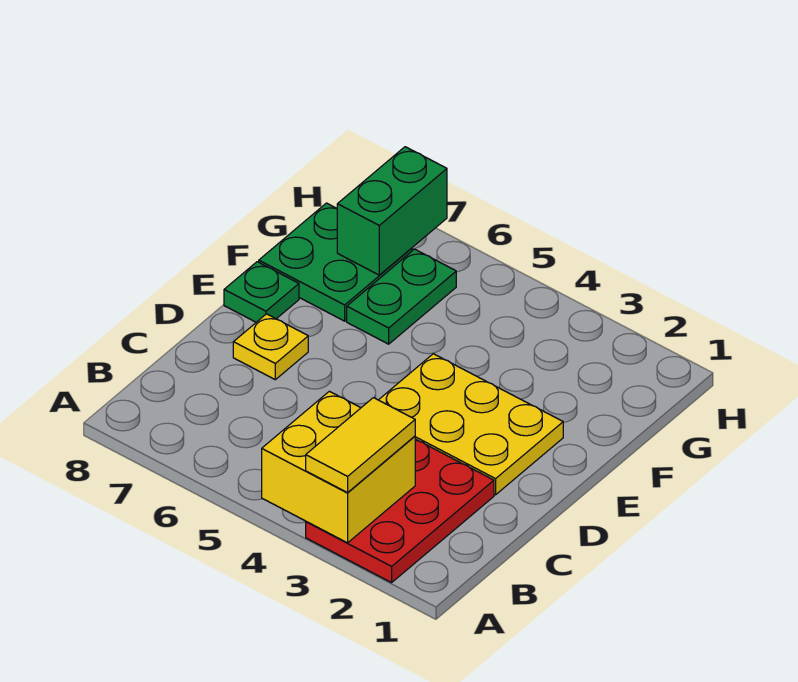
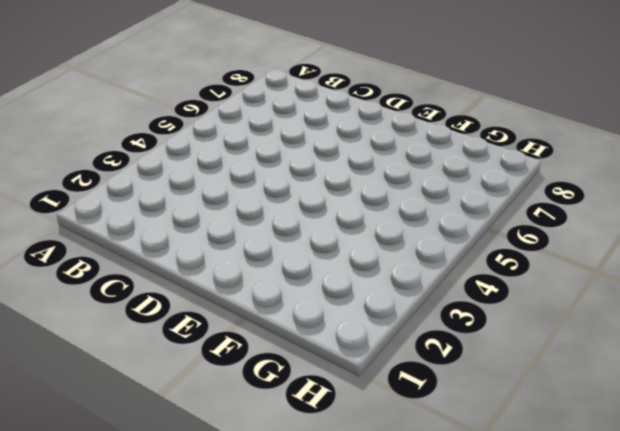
none -> red 2x3 plate [306,439,494,583]
none -> yellow 2x3 plate [379,354,563,495]

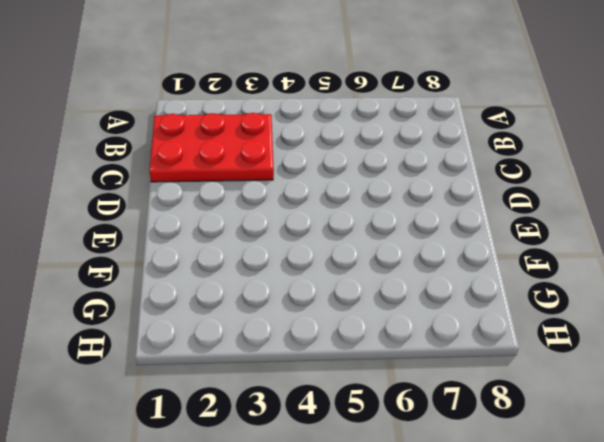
red 2x3 plate [150,113,274,182] -> red 2x3 plate turned to [306,439,494,583]
none -> yellow 2x3 plate [379,354,563,495]
none -> yellow 1x1 plate [233,314,308,380]

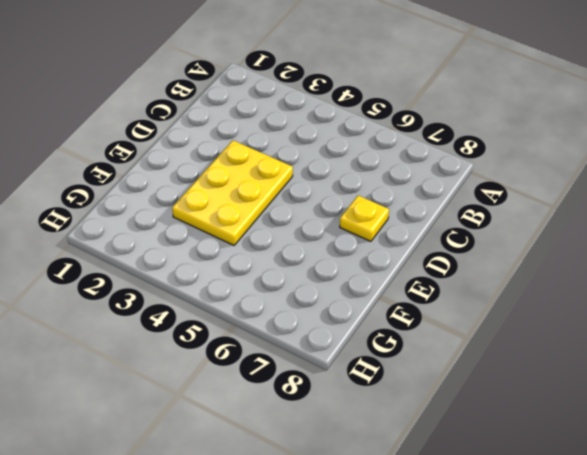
yellow 2x3 plate [172,141,293,245] -> yellow 2x3 plate turned to [379,354,563,495]
none -> red 2x3 plate [306,439,494,583]
none -> green 1x1 plate [224,262,299,322]

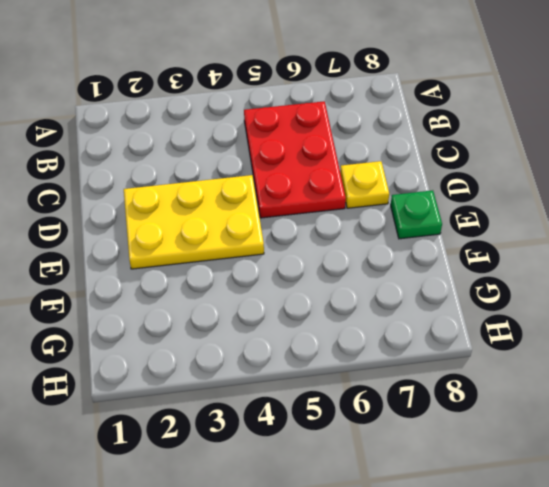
red 2x3 plate [244,101,346,218] -> red 2x3 plate moved to [306,439,494,583]
none -> green 1x2 plate [347,249,456,344]
none -> green 2x2 plate [259,203,412,321]

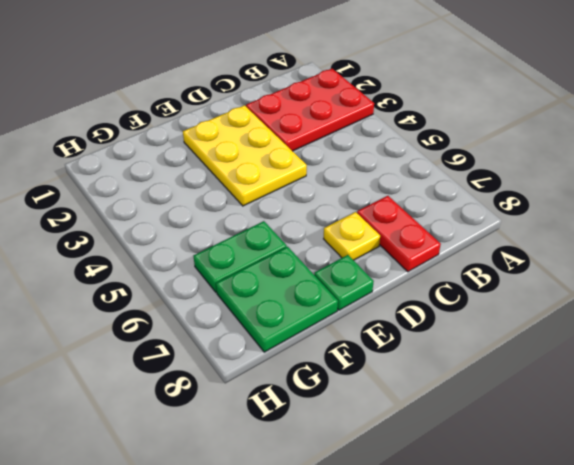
red 1x2 plate [357,196,441,272] -> none
none -> yellow 2x2 brick [262,391,415,543]
none -> green 1x2 brick [337,147,447,275]

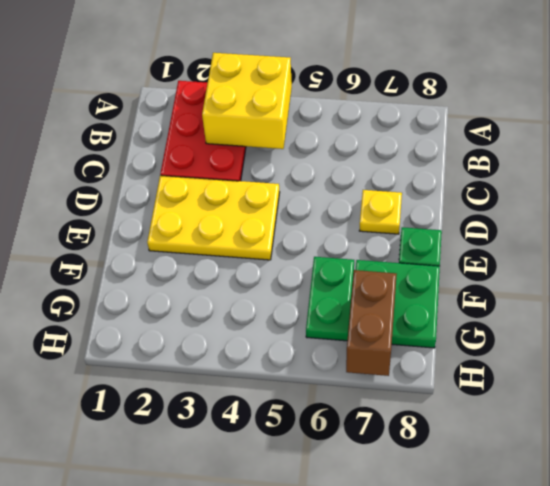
brown 1x2 brick [346,270,397,376] -> green 1x2 brick [337,147,447,275]
none -> yellow 1x2 tile [306,398,415,493]

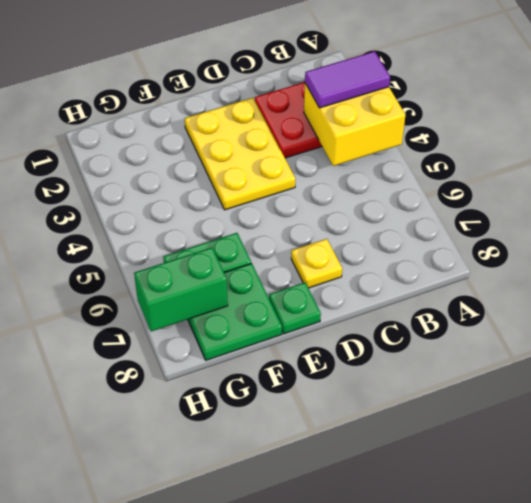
purple 1x2 tile [305,51,390,108] -> yellow 1x2 tile [306,398,415,493]

